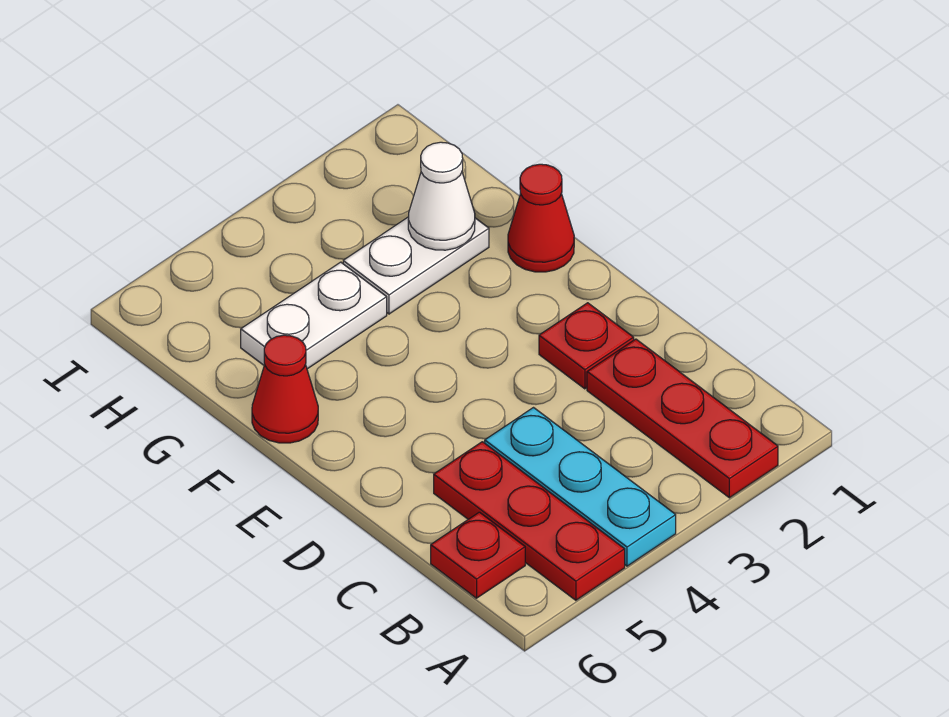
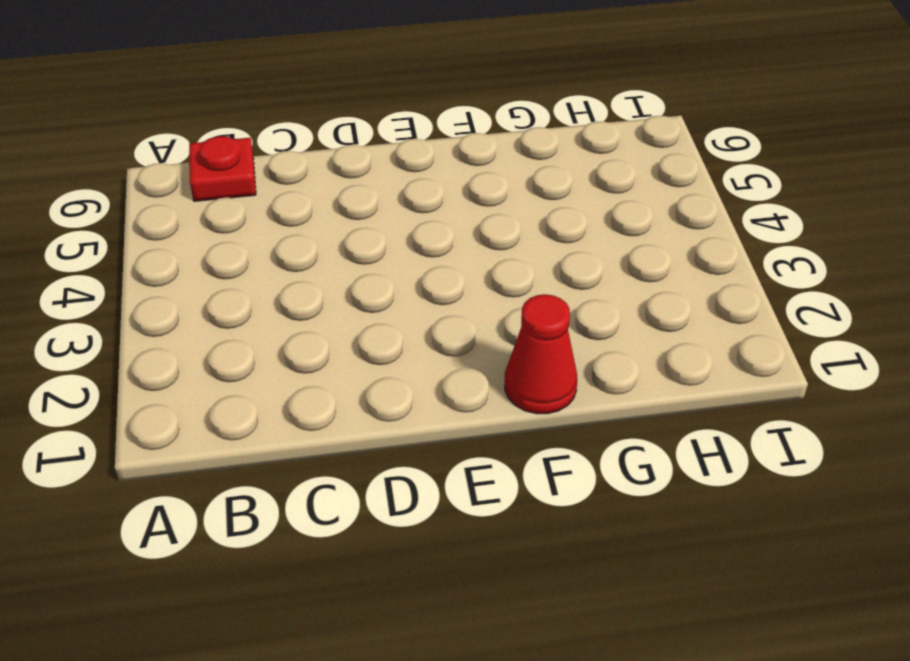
none -> red 1x3 plate [587,339,778,498]
none -> cyan 1x3 plate [485,408,676,566]

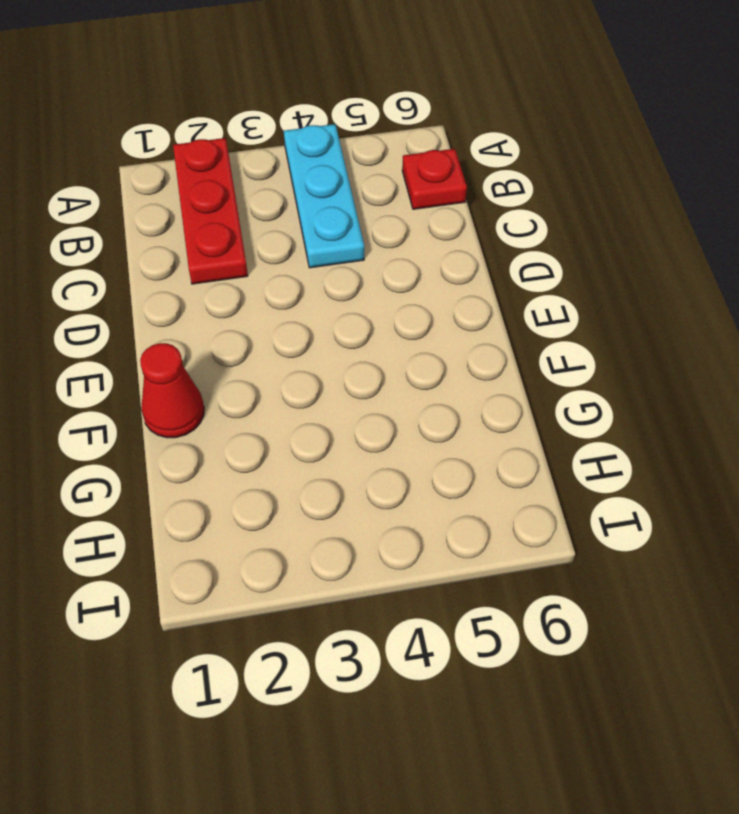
none -> red 1x3 plate [434,442,625,600]
none -> red 1x1 plate [539,303,634,389]

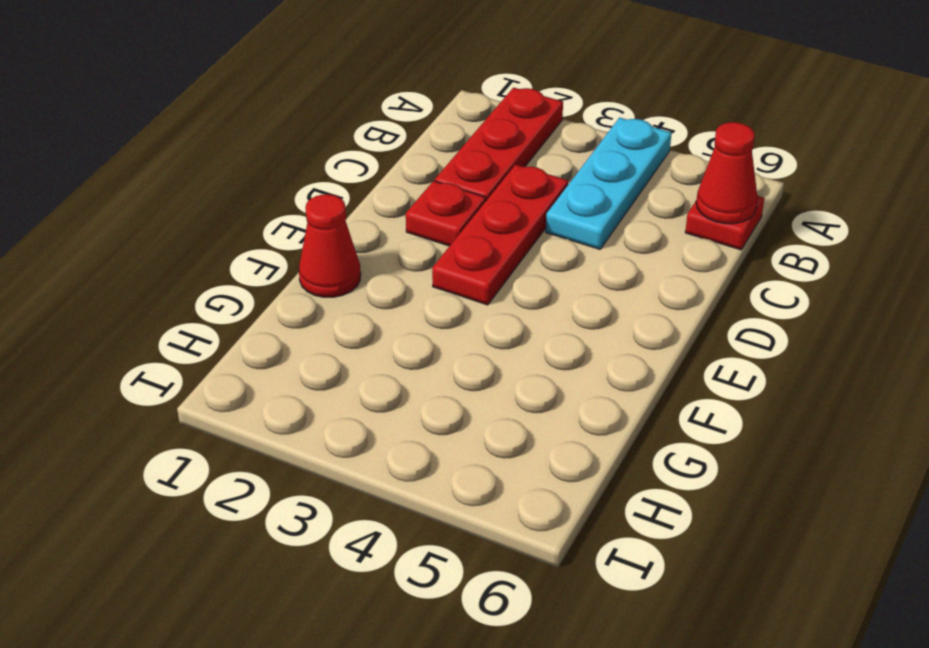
red 1x1 cone [696,122,758,224] -> red 1x1 cone moved to [252,335,318,443]
red 1x3 plate [432,165,568,305] -> red 1x3 plate moved to [434,442,625,600]
none -> white 1x2 plate [343,217,489,314]
none -> white 1x2 plate [241,262,387,369]

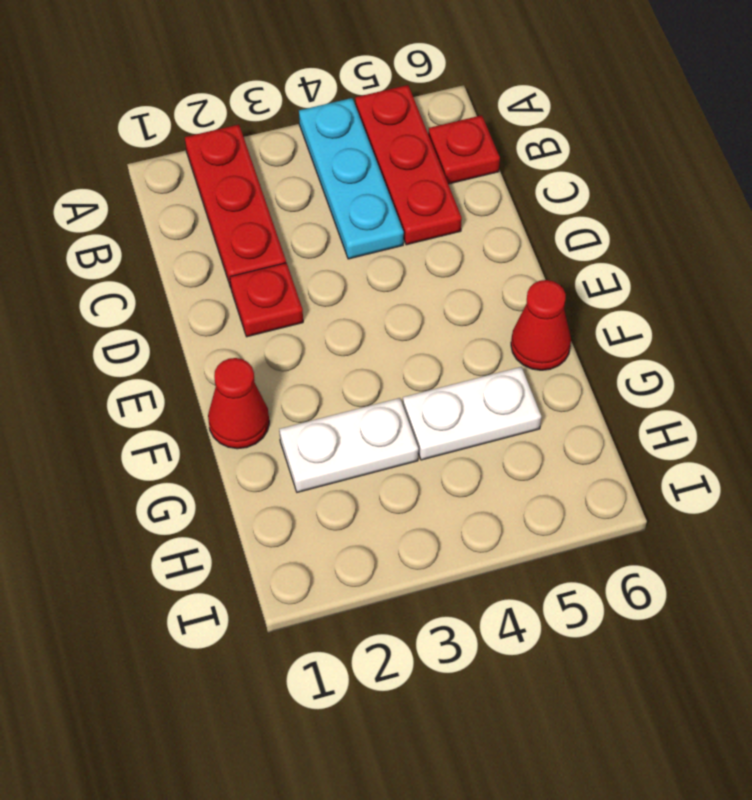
none -> white 1x1 cone [408,142,475,250]

